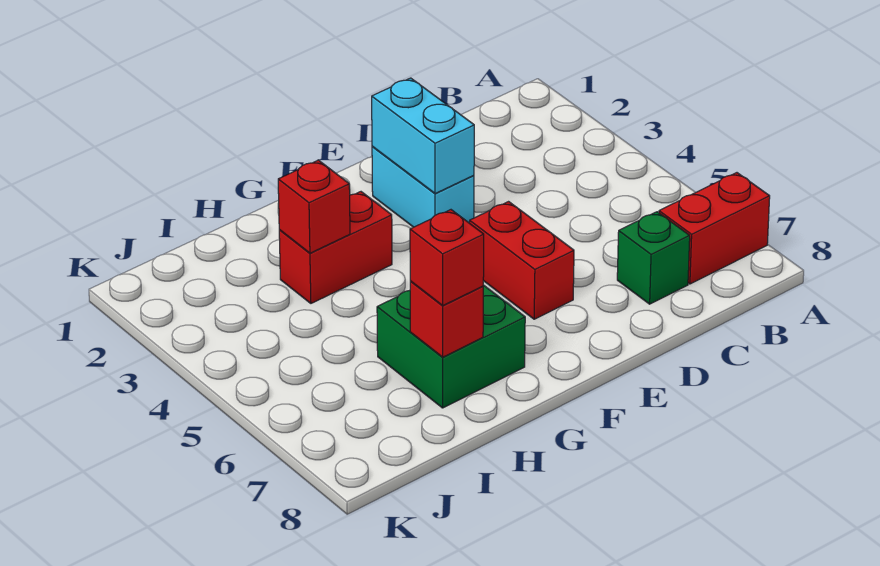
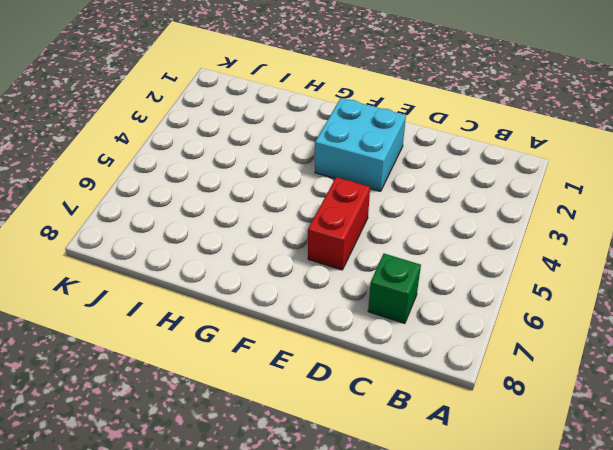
cyan 2x2 brick [315,98,406,191] -> cyan 1x2 brick [372,146,474,227]
none -> red 1x2 brick [659,173,770,284]
none -> red 1x2 brick [279,192,392,303]

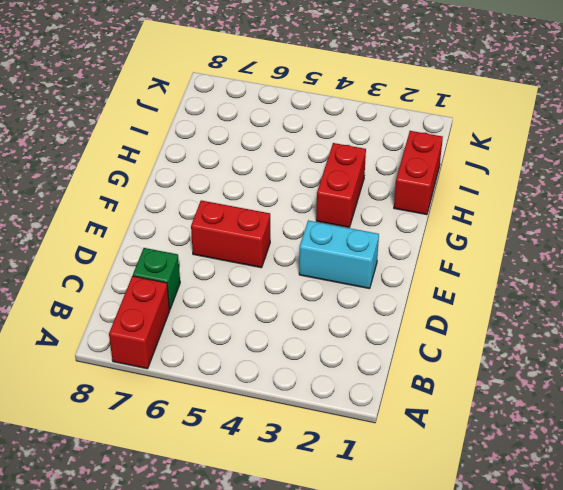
red 1x2 brick [394,131,443,215] -> none
none -> green 2x2 brick [377,285,525,408]
none -> cyan 1x2 brick [372,78,474,194]

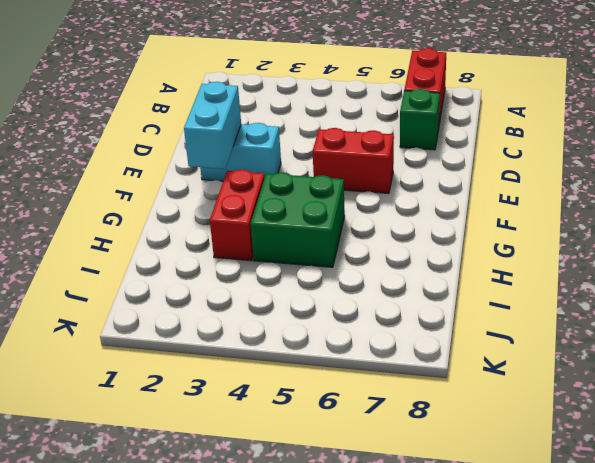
cyan 1x2 brick [184,82,241,169] -> cyan 1x2 brick turned to [372,78,474,194]
green 2x2 brick [251,173,345,267] -> green 2x2 brick moved to [377,285,525,408]
none -> red 1x1 brick [278,160,350,253]
none -> red 1x1 brick [410,281,483,357]

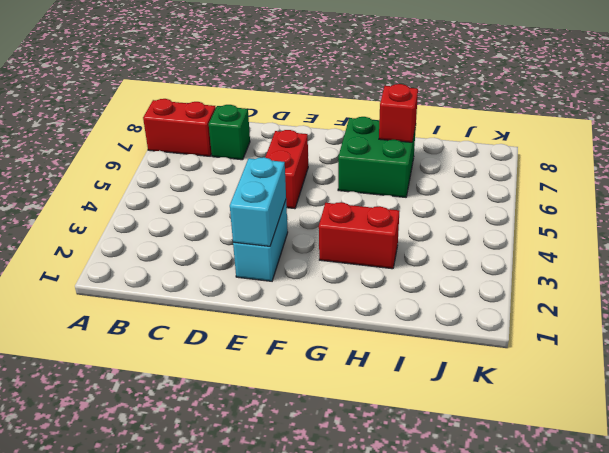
none -> red 1x1 brick [278,160,350,253]
none -> red 1x1 brick [410,210,484,305]

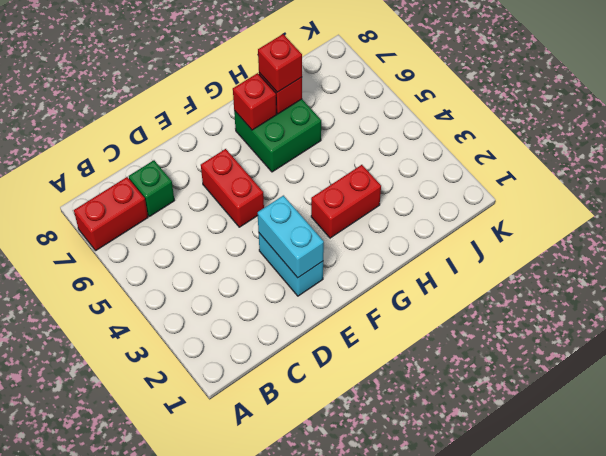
red 1x1 brick [233,73,277,130] -> red 1x1 brick moved to [278,160,350,253]

